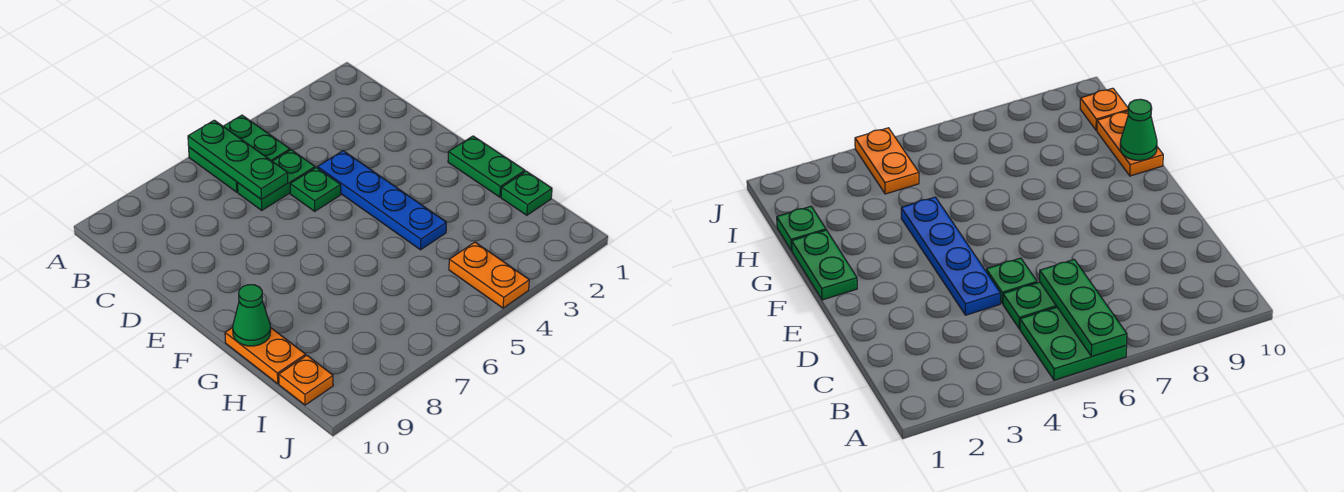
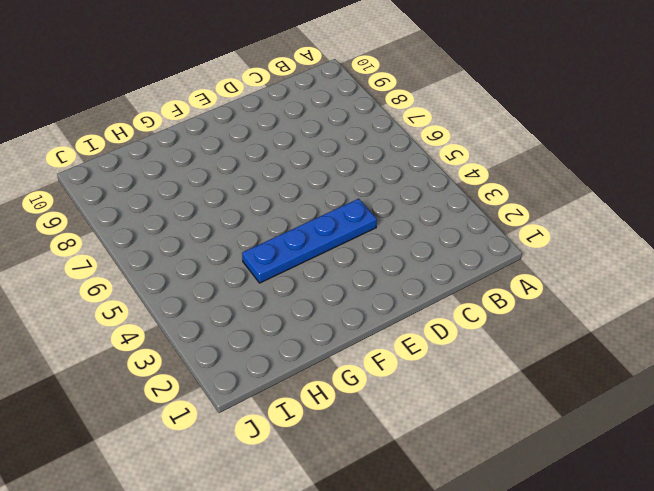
none -> green 2x2 plate [189,115,290,192]
none -> green 1x2 plate [238,150,315,210]

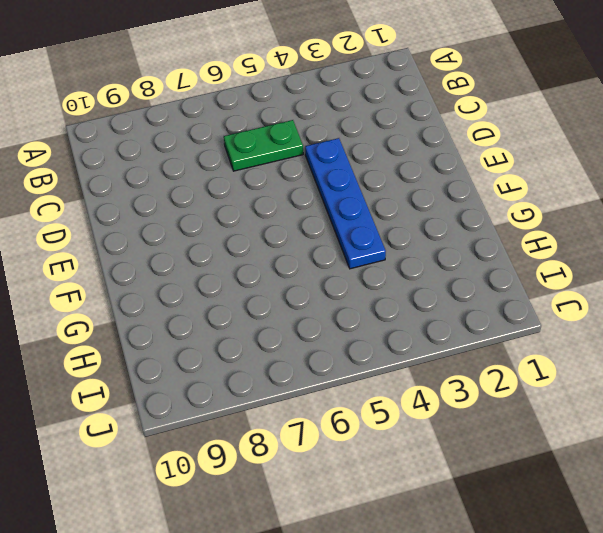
none -> green 2x2 plate [189,115,290,192]
none -> green 1x1 plate [290,167,341,211]

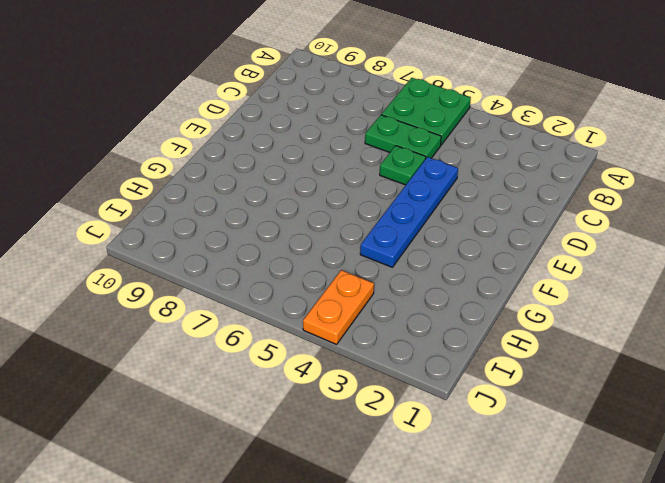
none -> green 1x2 plate [448,136,525,197]
none -> orange 1x2 plate [225,328,306,384]

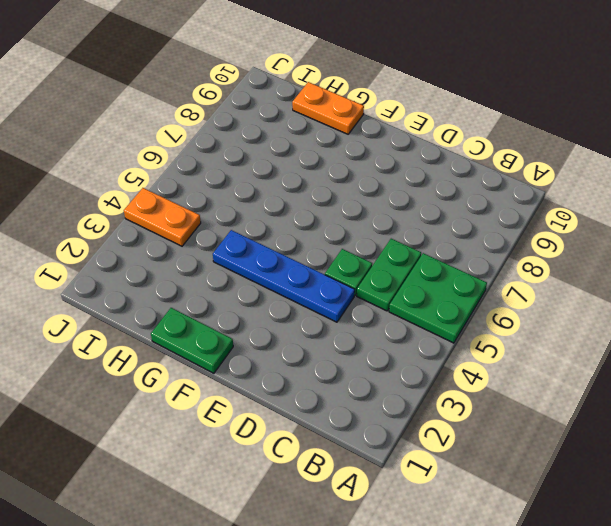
none -> green 1x1 plate [501,171,552,215]
none -> orange 1x1 plate [279,355,333,405]

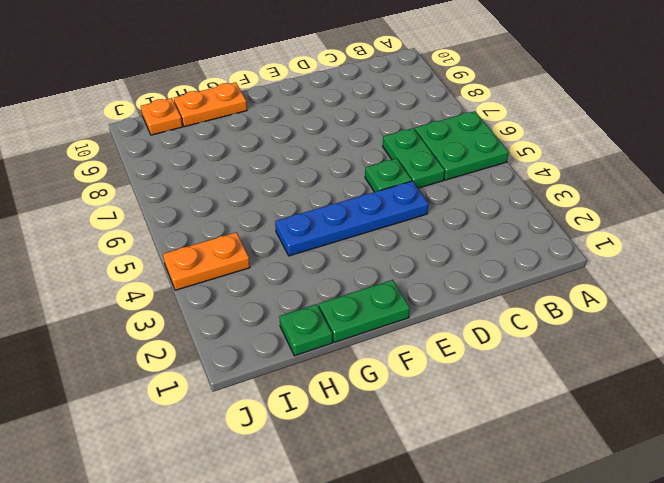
none -> green 1x3 plate [188,120,288,200]
none -> green 1x1 cone [233,285,271,346]

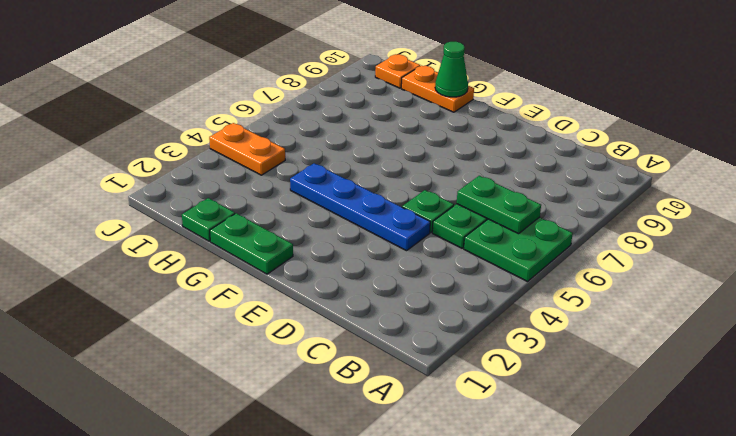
green 1x2 plate [457,176,541,234] -> green 1x3 plate [188,120,288,200]

